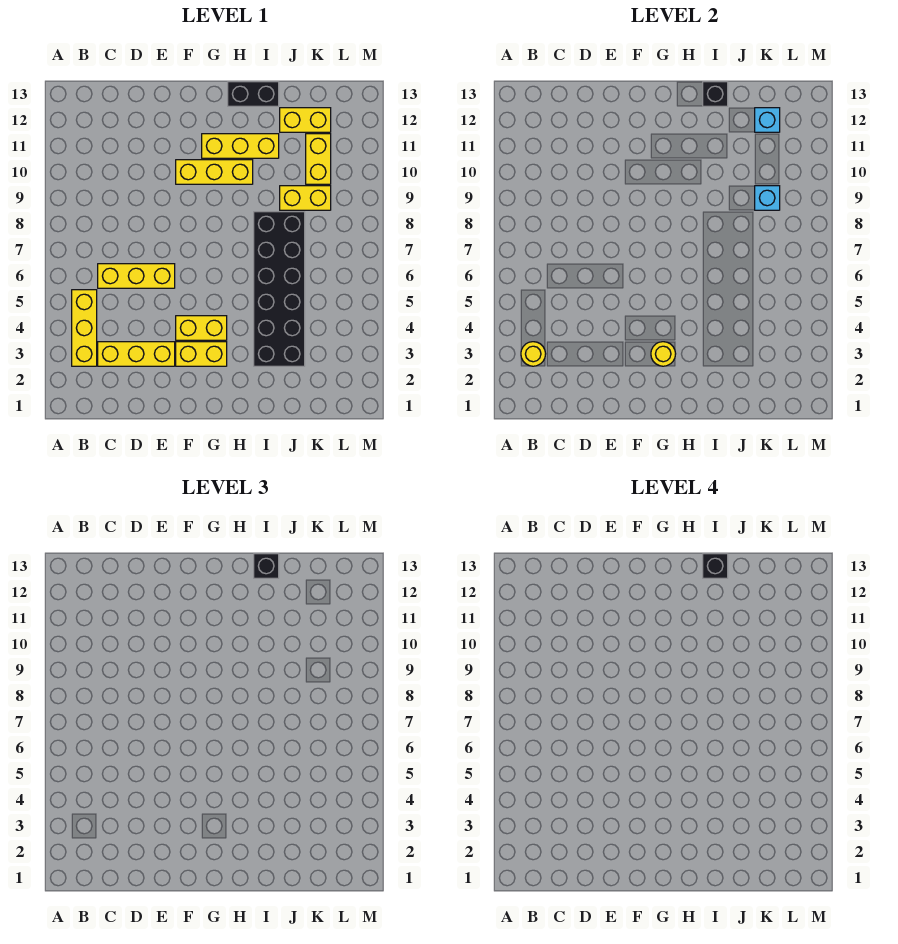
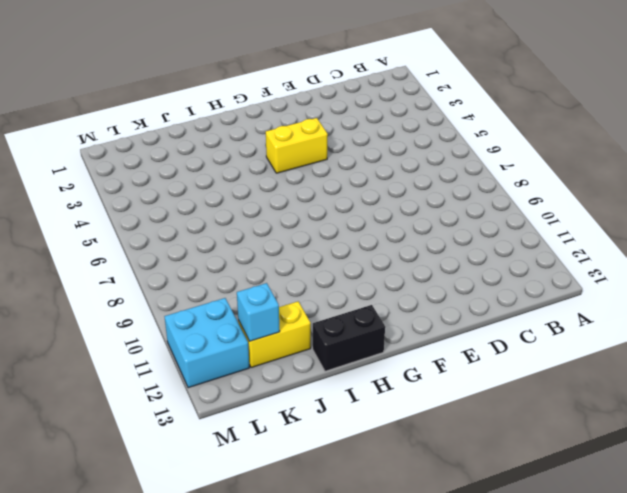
cyan 2x2 brick [164,298,249,388] -> none
none -> yellow 1x3 brick [72,290,97,366]
none -> yellow 1x3 brick [98,342,175,366]
none -> yellow 1x3 brick [98,264,175,288]

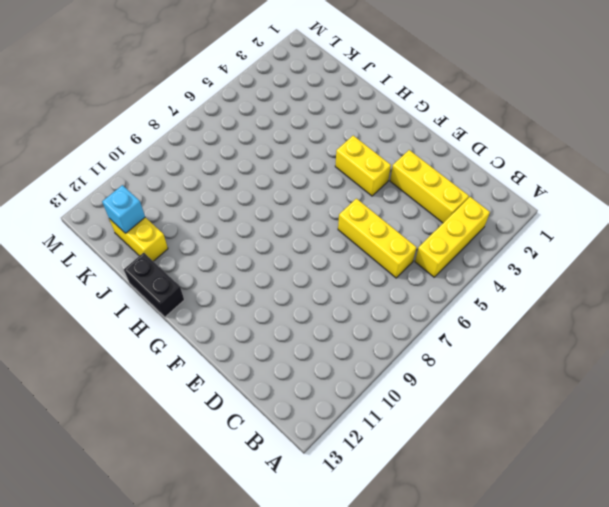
none -> yellow 1x2 brick [176,342,227,366]
none -> yellow 1x3 brick [176,160,253,184]
none -> yellow 1x3 brick [202,134,279,158]

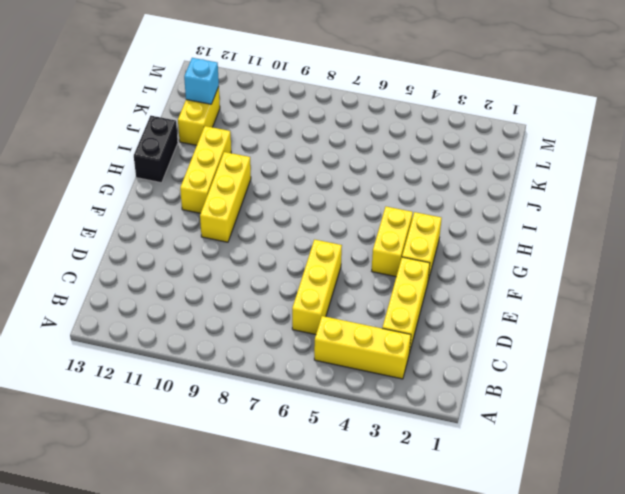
none -> black 2x6 brick [254,212,305,366]
none -> yellow 1x2 brick [280,186,331,210]
none -> yellow 1x2 brick [306,134,331,184]

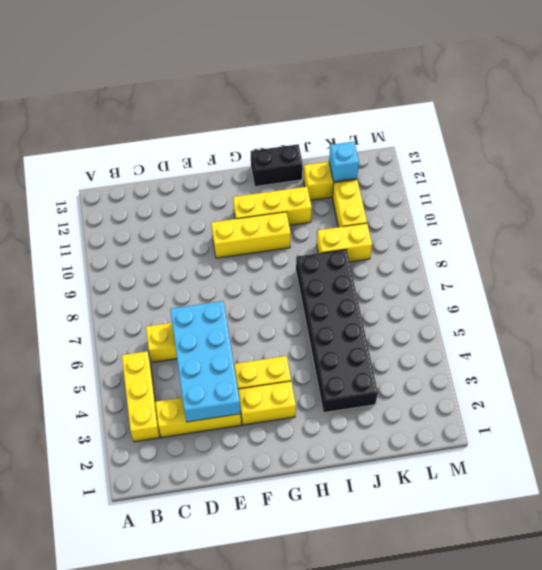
cyan 2x4 brick [170,301,241,422] -> none
none -> yellow 1x1 round brick [521,342,546,366]
none -> yellow 1x1 round brick [651,342,676,366]
none -> black 1x1 brick [703,82,728,106]

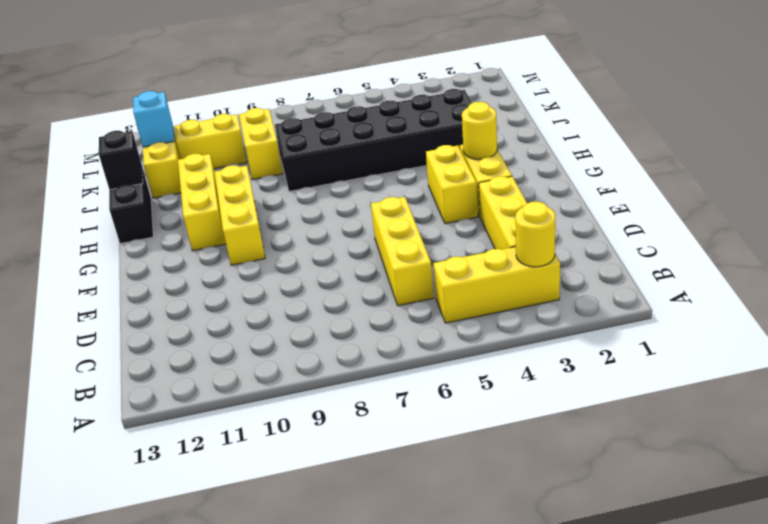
none -> cyan 1x1 brick [755,186,780,210]
none -> black 1x1 brick [254,554,279,578]
none -> black 1x1 brick [703,554,728,578]

